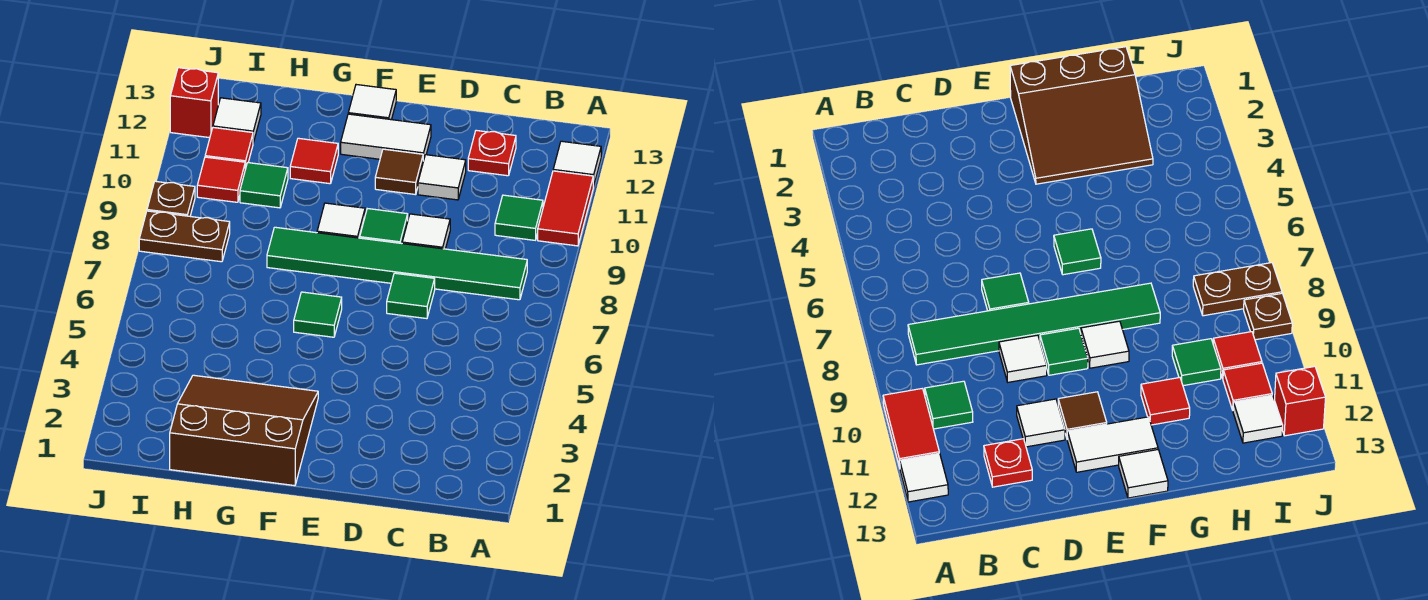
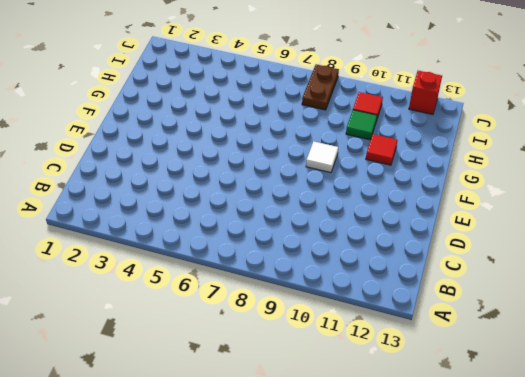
none -> red 1x2 tile [538,171,593,246]
none -> white 1x1 tile [553,141,601,186]
none -> green 1x6 tile [267,227,527,300]

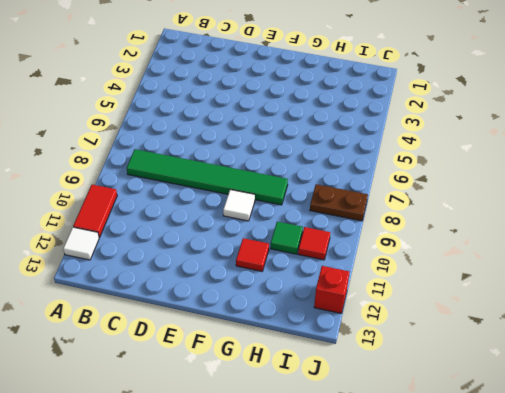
none -> green 1x1 tile [495,195,543,240]
none -> red 1x1 plate [468,130,516,176]
none -> green 1x1 tile [387,273,435,319]

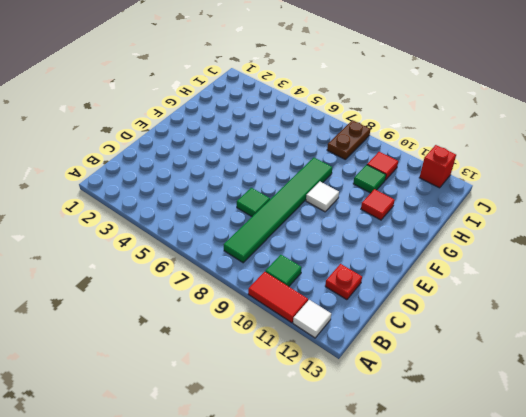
none -> white 1x1 tile [402,214,450,249]
none -> white 1x1 tile [418,155,466,200]
none -> green 1x1 tile [360,209,408,243]

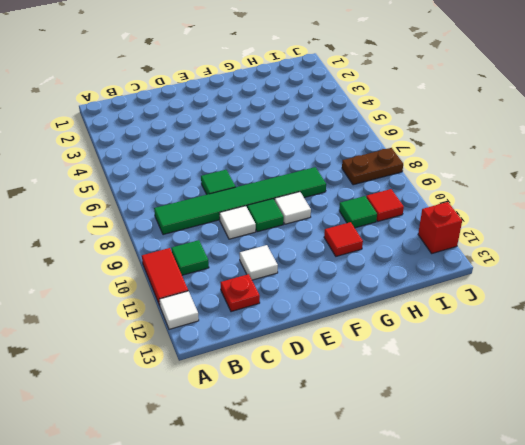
none -> brown 1x1 tile [375,149,423,195]
none -> white 1x2 tile [341,114,431,161]
none -> brown 3x3 slope [170,375,318,486]

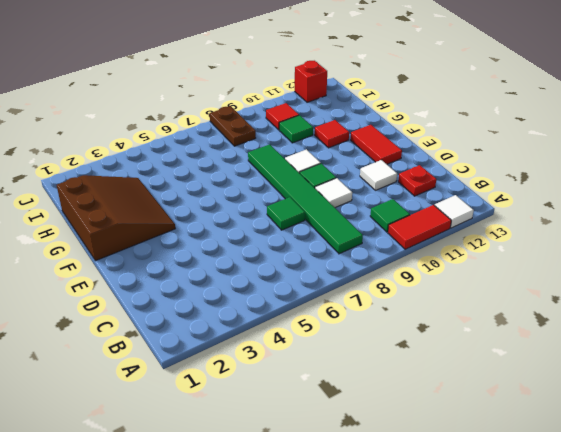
red 1x2 tile [351,125,402,164] -> white 1x2 tile [341,114,431,161]
none -> brown 1x1 tile [375,149,423,195]
none -> green 1x1 tile [294,292,342,337]
none -> white 1x1 tile [348,85,396,120]

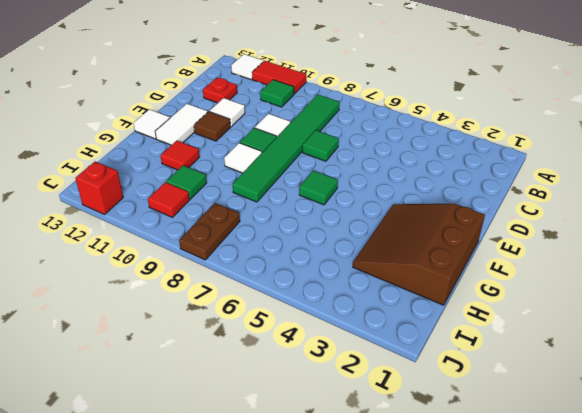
none -> red 1x1 tile [205,128,253,169]
none -> white 1x1 tile [213,98,261,143]
none -> brown 1x1 plate [147,181,195,216]

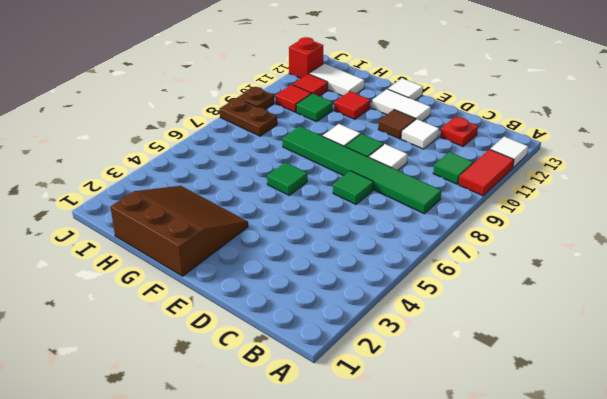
white 1x2 tile [309,64,364,96] -> white 1x1 tile [213,98,261,143]

